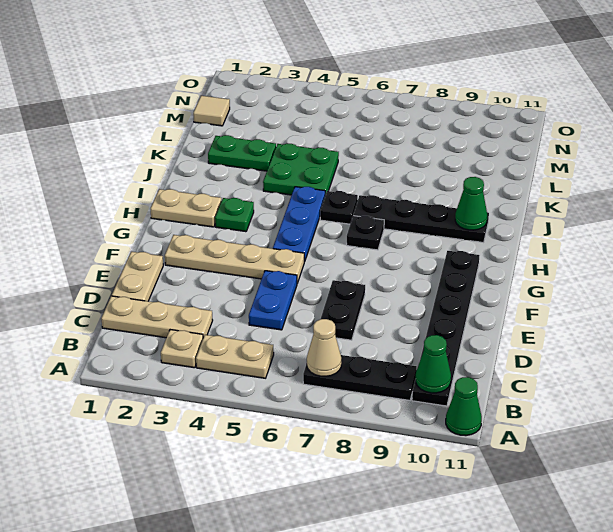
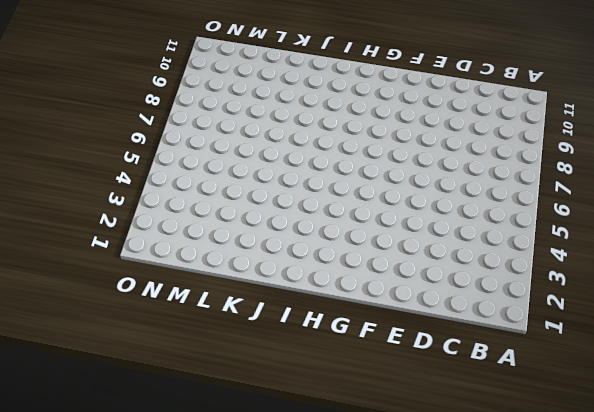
none -> green 1x1 cone [446,377,482,436]
none -> tan 1x1 plate [161,330,203,368]
none -> tan 1x2 plate [196,335,274,378]

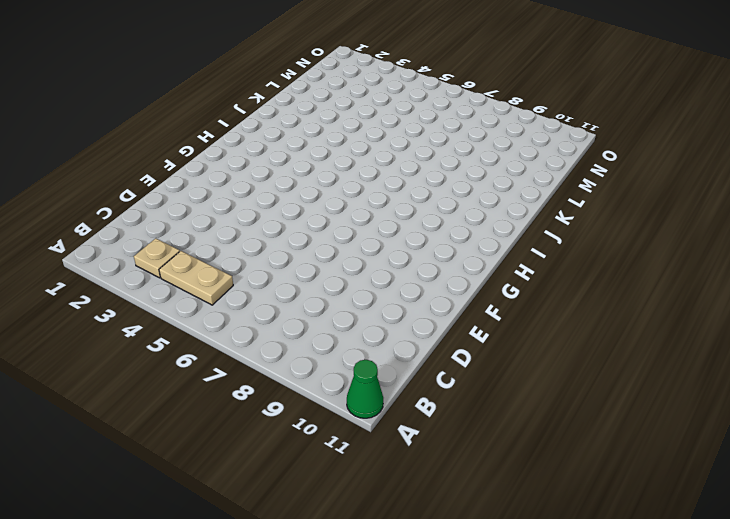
none -> black 1x3 plate [303,355,417,400]
none -> black 1x6 plate [412,251,479,406]
none -> tan 1x3 plate [101,296,213,338]

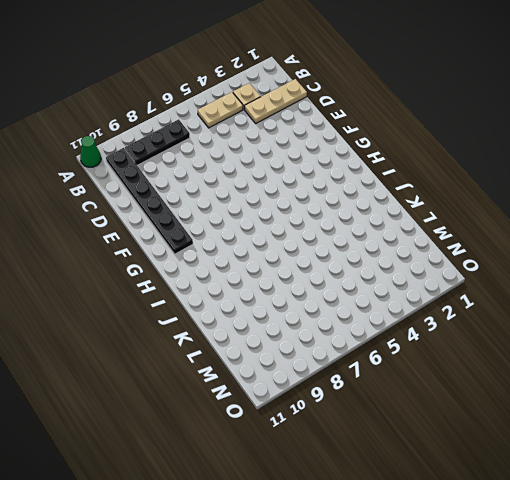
none -> tan 1x2 plate [112,252,163,301]
none -> blue 1x2 plate [249,271,297,330]
none -> black 1x2 plate [321,280,365,340]

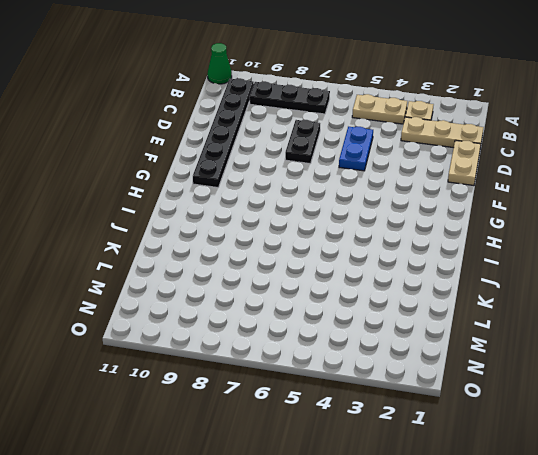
none -> tan 1x4 plate [165,235,304,283]
none -> blue 1x3 plate [273,187,325,262]
none -> tan 1x2 plate [150,189,221,227]

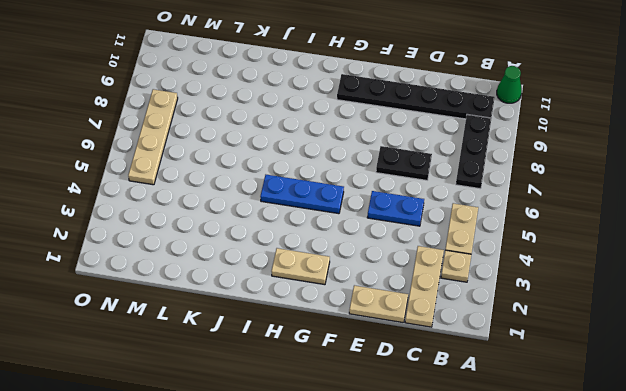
tan 1x2 plate [271,248,330,285] -> tan 1x2 plate turned to [150,189,221,227]
tan 1x4 plate [128,89,178,185] -> tan 1x4 plate moved to [165,235,304,283]
none -> green 1x1 plate [215,198,254,232]
none -> black 1x1 plate [347,216,384,250]
none -> black 1x1 plate [320,191,358,224]

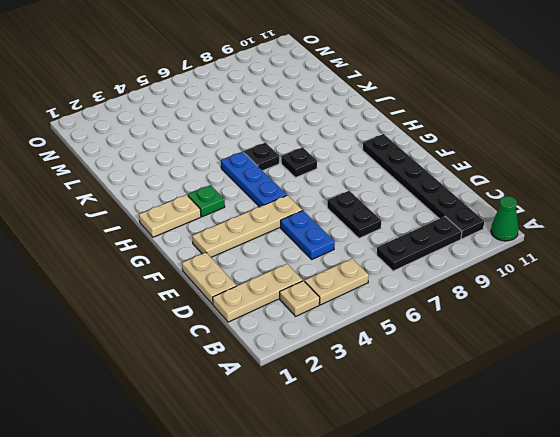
none -> black 1x4 plate [353,195,489,243]
none -> green 2x2 plate [263,144,339,195]
none -> green 1x2 plate [208,135,276,171]

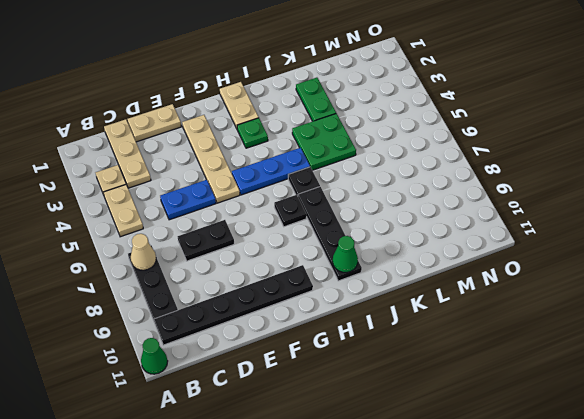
none -> tan 1x1 tile [193,96,230,126]
none -> green 1x1 cone [416,335,451,393]

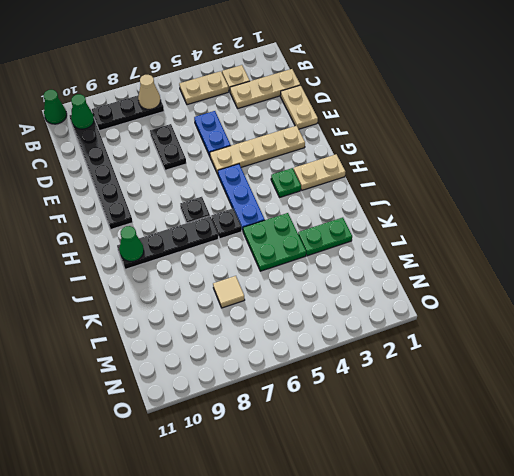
tan 1x1 tile [213,276,245,308] -> tan 1x1 tile moved to [193,96,230,126]

